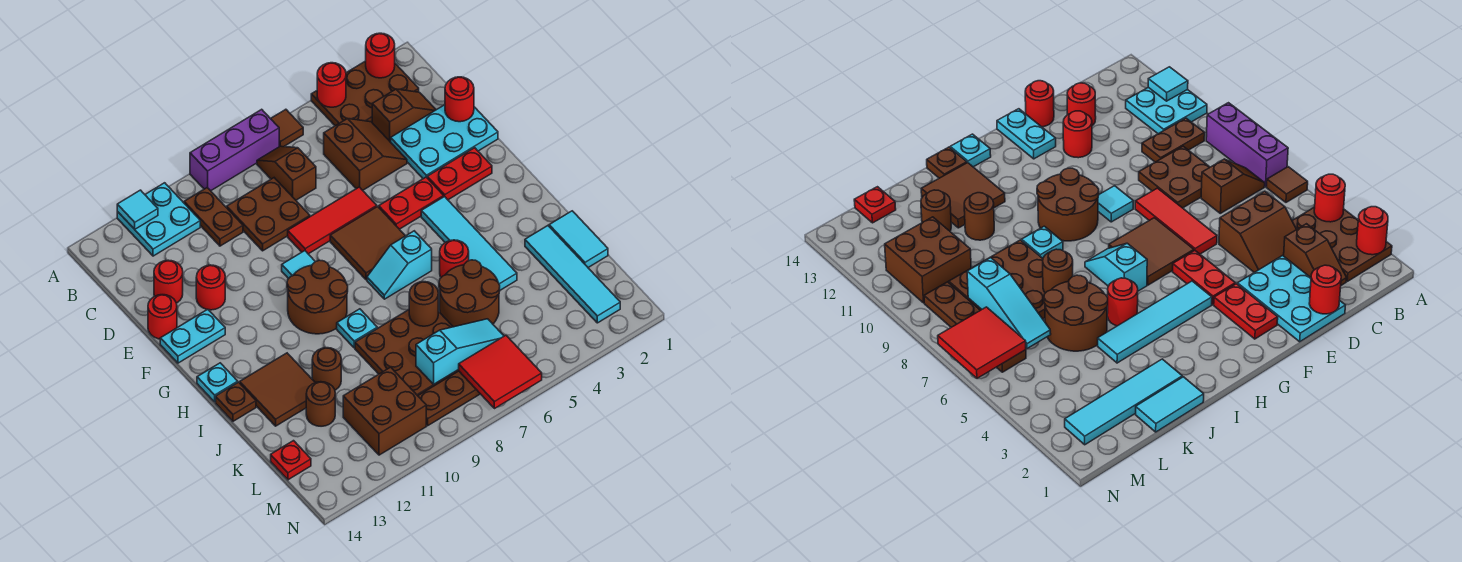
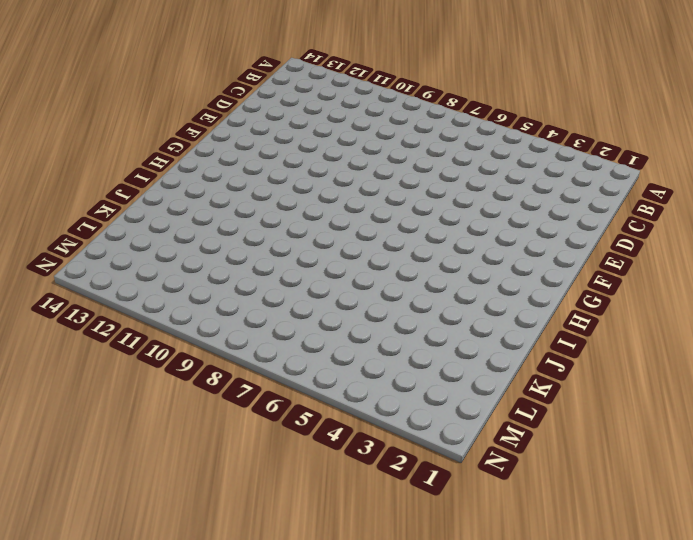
none -> brown 2x3 plate [311,61,419,126]
none -> brown 1x1 tile [271,109,303,147]
none -> purple 1x3 brick [190,109,279,191]
none -> cyan 2x2 plate [117,183,200,256]

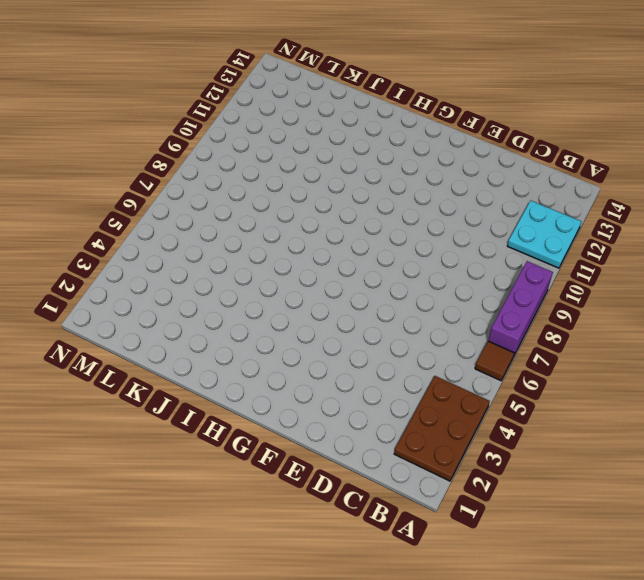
none -> brown 1x2 slope [257,146,316,200]
none -> brown 1x2 plate [184,188,243,246]
none -> brown 1x2 slope [372,89,436,142]
none -> brown 2x2 slope [324,118,407,190]

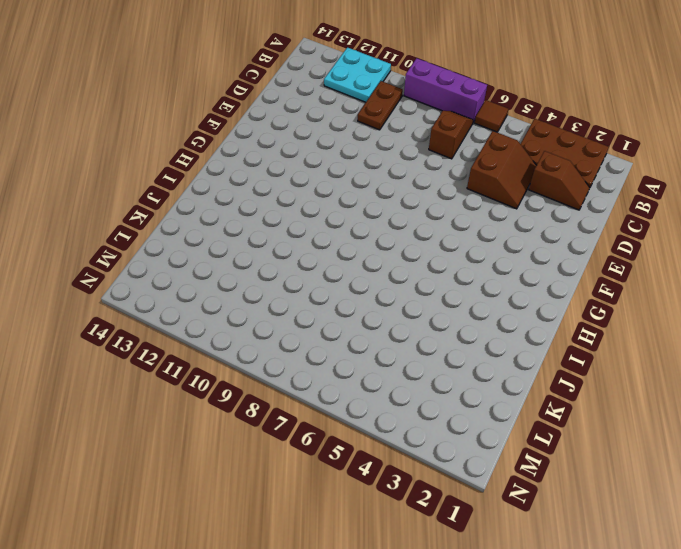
none -> brown 2x2 plate [227,178,310,251]
none -> cyan 2x3 plate [391,105,498,179]
none -> red 1x1 round brick [154,260,183,303]
none -> red 1x3 tile [288,187,377,254]

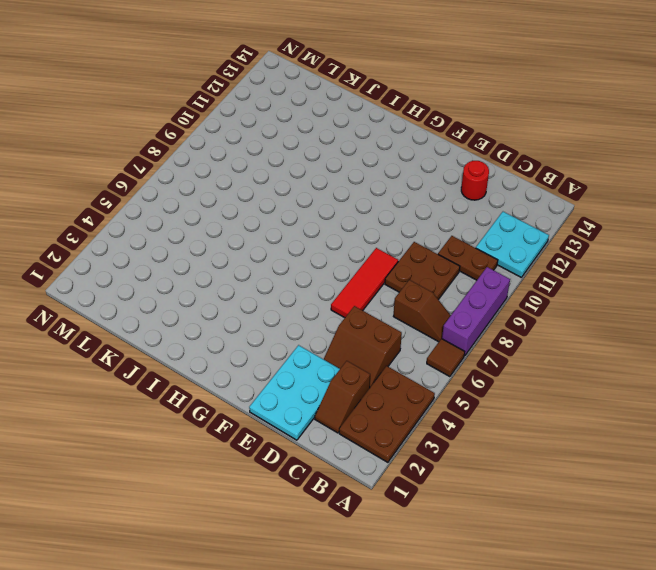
none -> red 1x1 round brick [196,265,225,310]
none -> red 1x1 round brick [148,295,177,339]
none -> red 1x2 plate [427,148,492,200]
none -> red 1x2 plate [379,177,444,229]

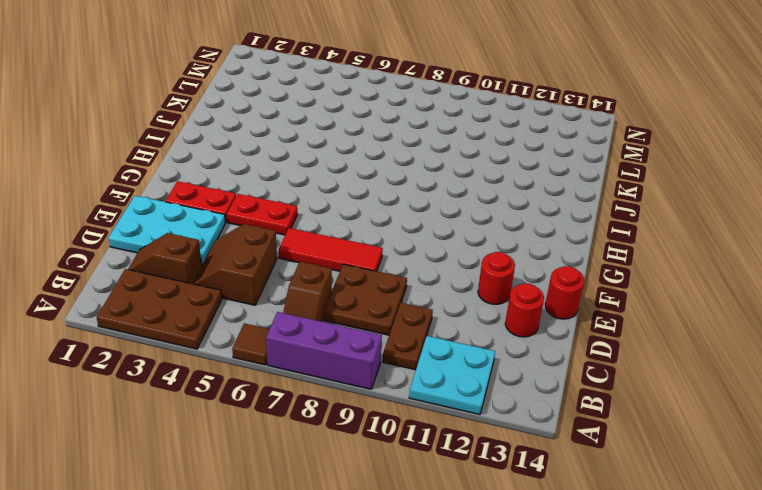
none -> brown 2x2 tile [330,207,405,280]
none -> cyan 1x1 tile [282,251,315,279]
none -> cyan 1x2 plate [160,309,225,363]
none -> cyan 1x4 tile [421,196,517,290]

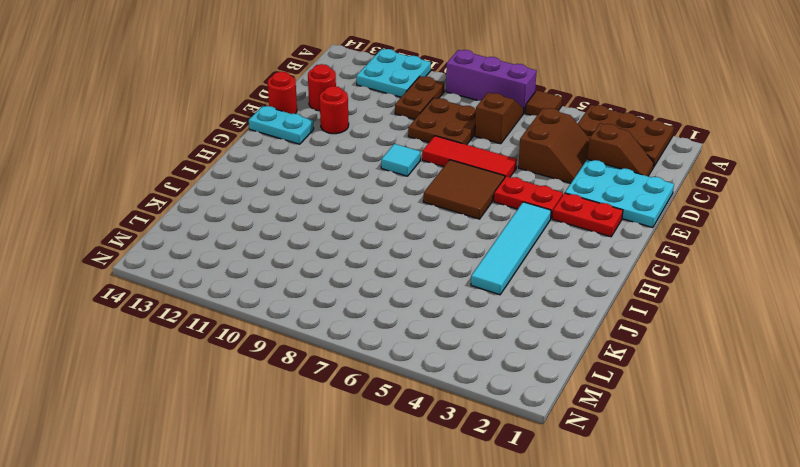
none -> brown 2x2 round brick [287,260,348,334]
none -> cyan 1x2 slope [367,231,432,299]
none -> cyan 1x1 plate [197,363,238,402]
none -> red 1x1 round brick [440,240,469,277]

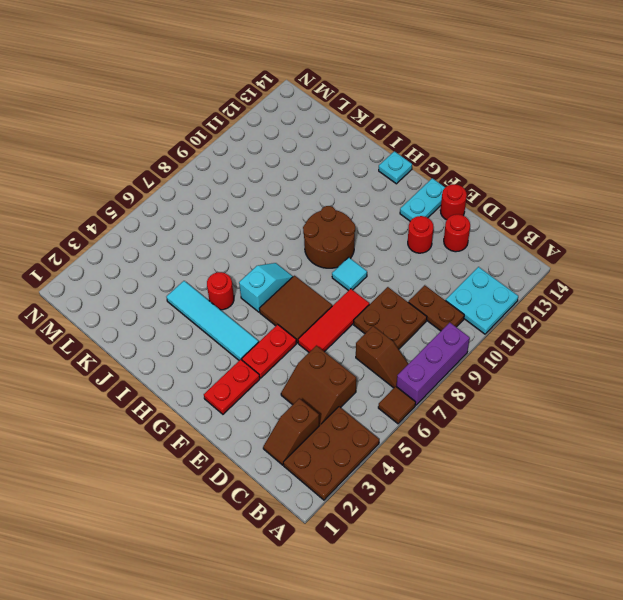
none -> cyan 2x3 plate [391,105,498,179]
none -> cyan 1x1 plate [337,309,377,348]
none -> brown 2x2 tile [240,353,315,426]
none -> brown 1x1 plate [216,382,256,421]

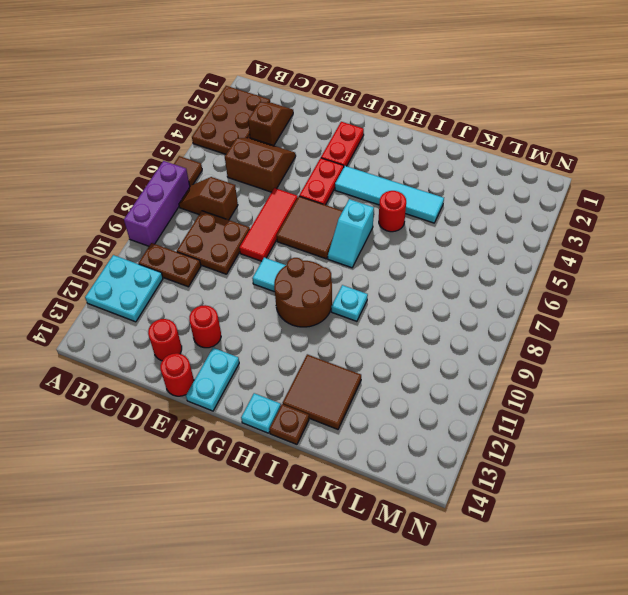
none -> cyan 2x3 plate [391,105,498,179]
none -> cyan 1x2 tile [549,211,608,268]
none -> cyan 1x4 tile [525,226,620,323]
none -> brown 2x2 round brick [439,260,500,327]

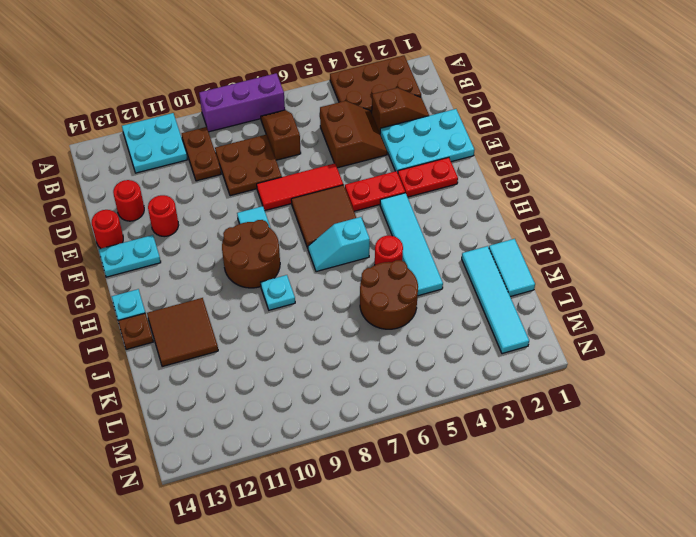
none -> brown 1x1 tile [271,109,303,147]
none -> brown 3x3 plate [355,310,459,396]
none -> brown 1x1 round brick [312,348,341,390]
none -> brown 1x1 round brick [306,382,335,426]

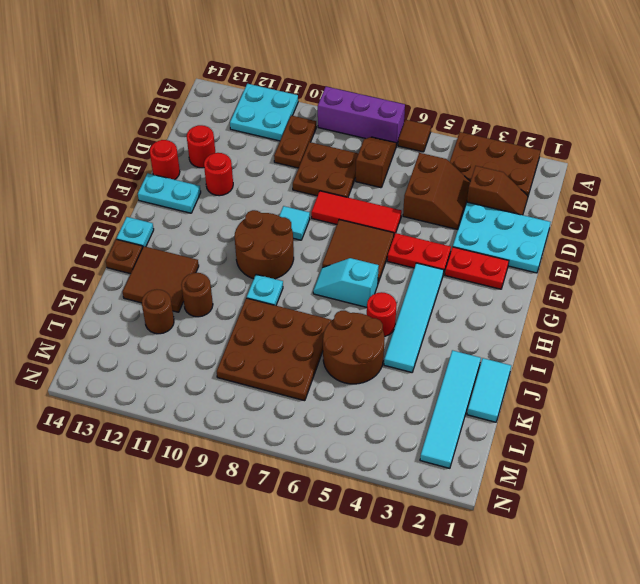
none -> brown 2x2 brick [343,367,426,455]
none -> red 1x1 plate [271,441,311,480]
none -> brown 1x4 plate [418,371,480,426]
none -> red 1x1 round brick [366,33,395,78]

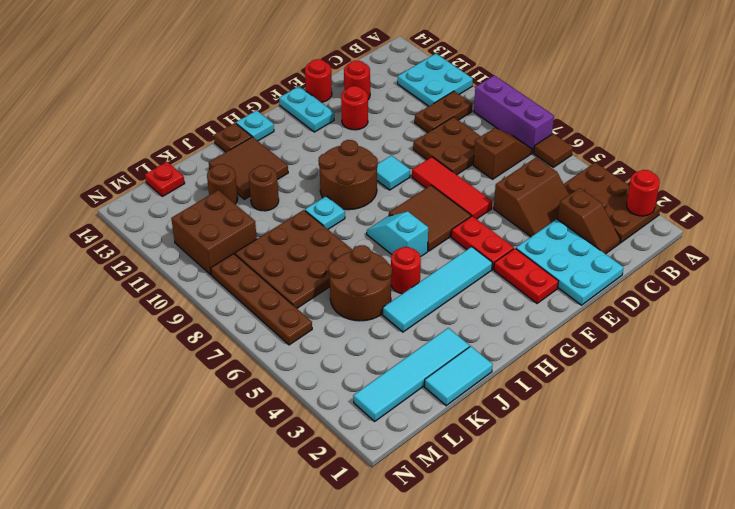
none -> red 1x1 round brick [317,63,346,107]
none -> cyan 1x1 tile [117,190,158,229]
none -> red 1x1 round brick [445,77,474,122]
none -> brown 1x1 round brick [409,282,438,326]

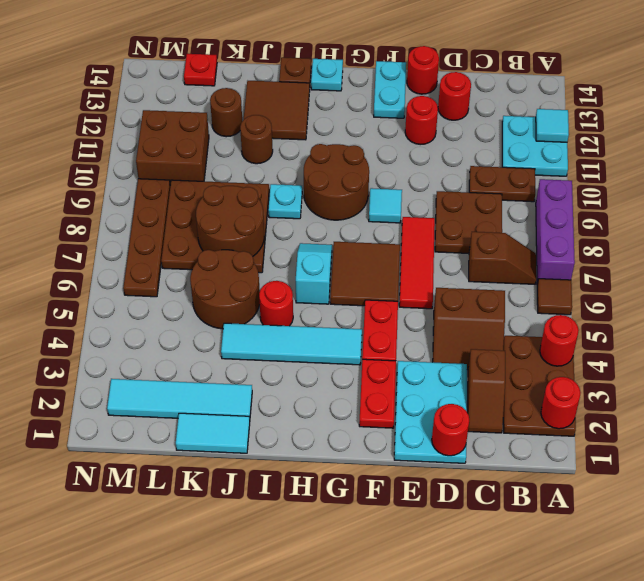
brown 2x2 round brick [196,185,264,256] -> brown 1x1 round brick [409,282,438,326]
none -> cyan 1x3 slope [416,319,504,385]
none -> red 2x2 tile [458,335,542,409]

